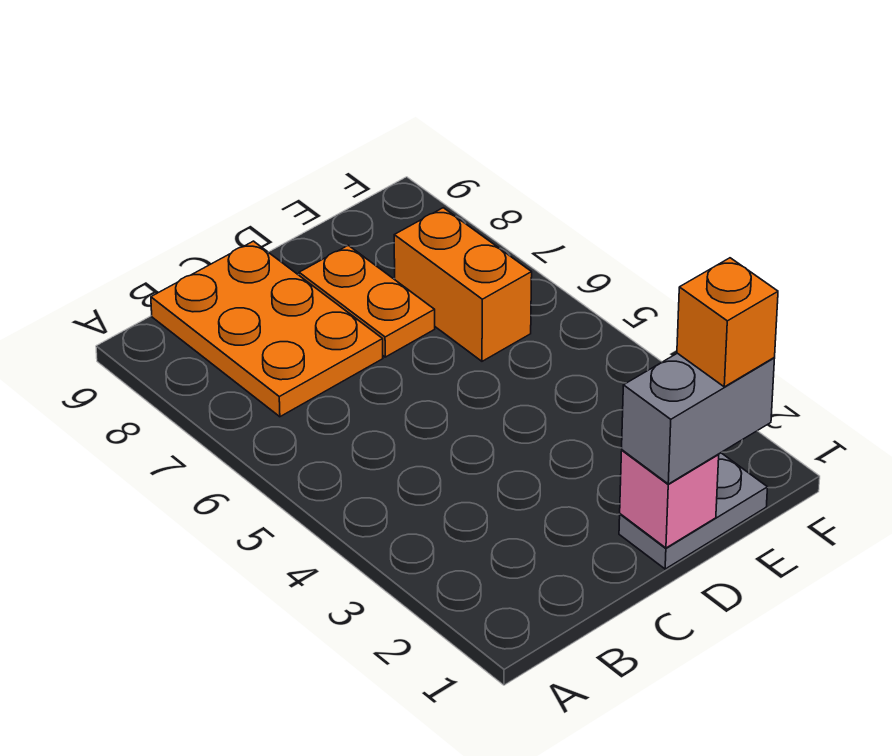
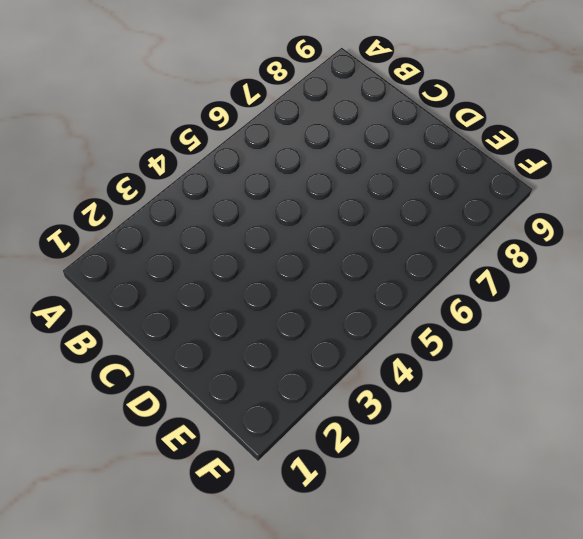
none -> orange 2x3 plate [151,241,383,417]
none -> grey 1x2 plate [619,453,768,569]

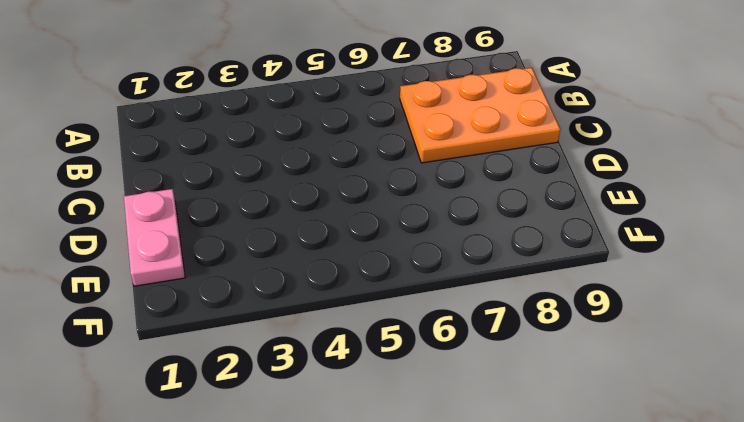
pink 1x2 plate [124,189,185,286] -> grey 1x2 plate [619,453,768,569]
none -> orange 1x2 plate [299,245,435,357]
none -> orange 1x2 brick [394,208,532,361]

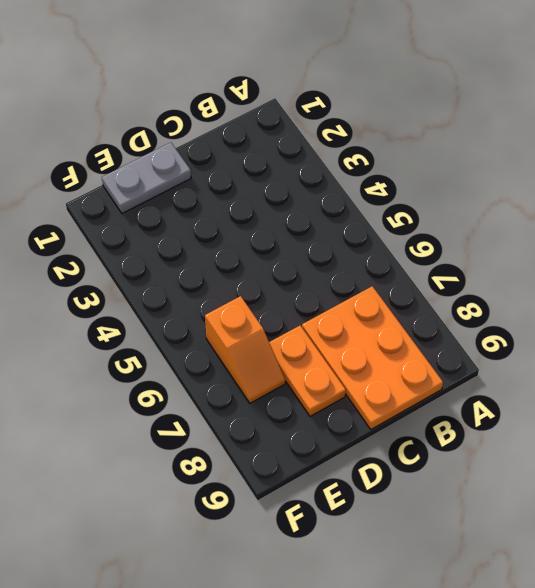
orange 1x2 slope [205,296,285,403] -> orange 1x2 brick [394,208,532,361]
none -> pink 1x1 brick [620,450,719,548]
none -> grey 1x2 brick [622,353,775,484]

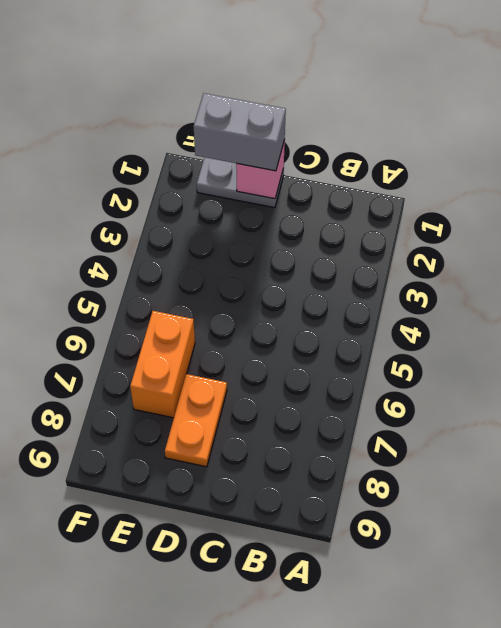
none -> orange 2x3 plate [151,241,383,417]
none -> orange 1x1 brick [677,258,778,387]

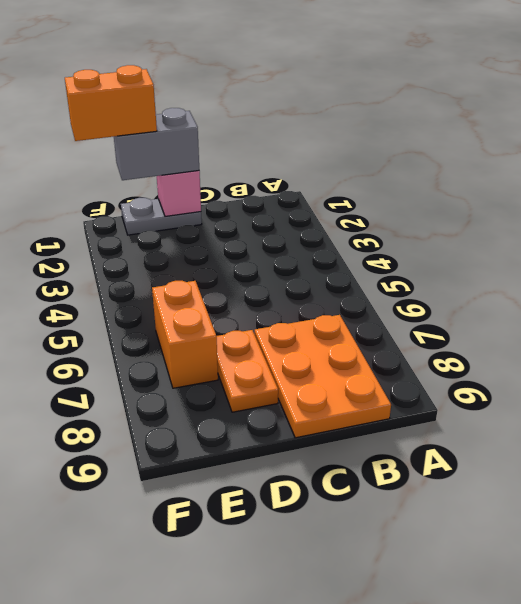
orange 1x2 brick [65,65,157,141] -> orange 1x1 brick [677,258,778,387]

